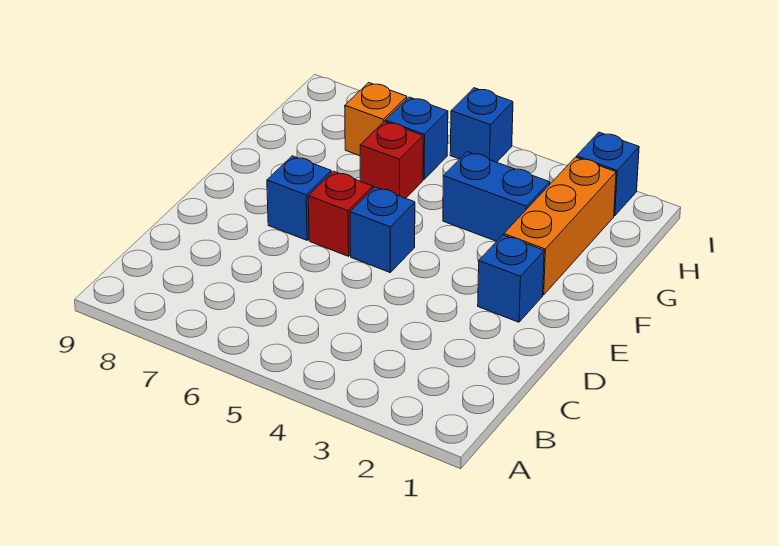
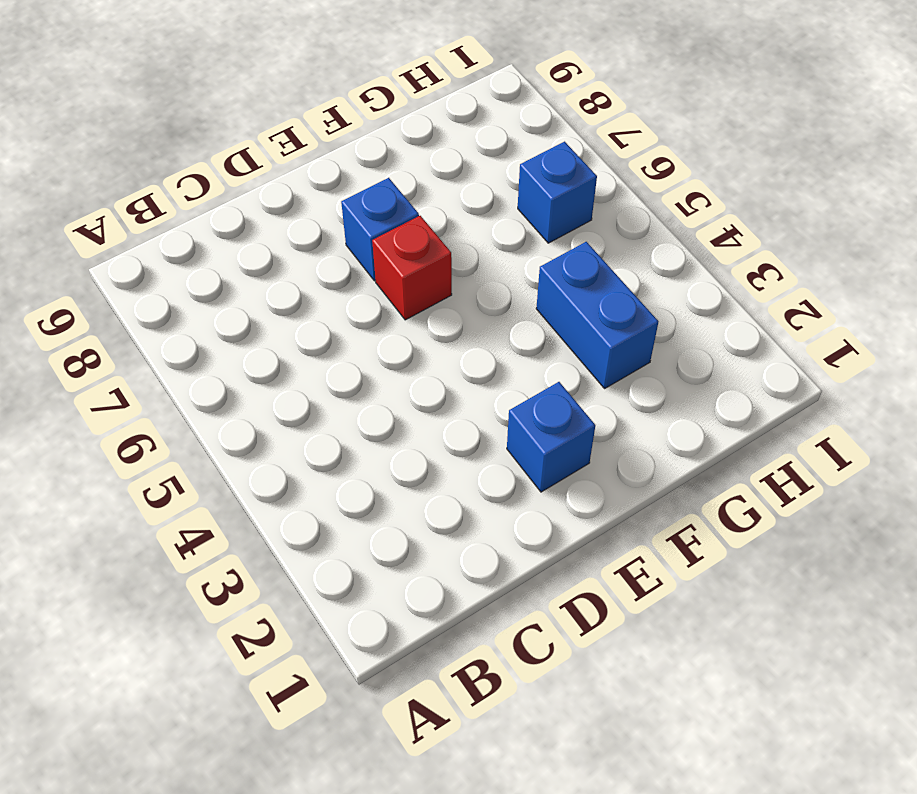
none -> blue 1x1 brick [350,187,415,272]
none -> orange 1x3 brick [504,157,616,295]

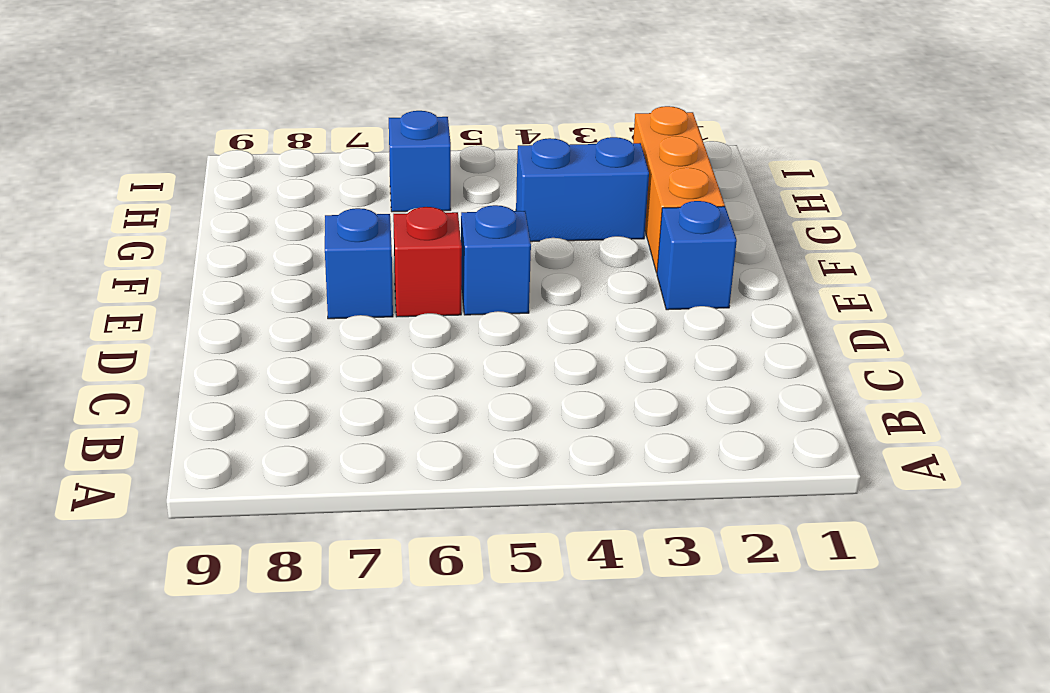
none -> red 1x1 brick [360,121,423,198]
none -> orange 1x1 brick [345,83,407,156]

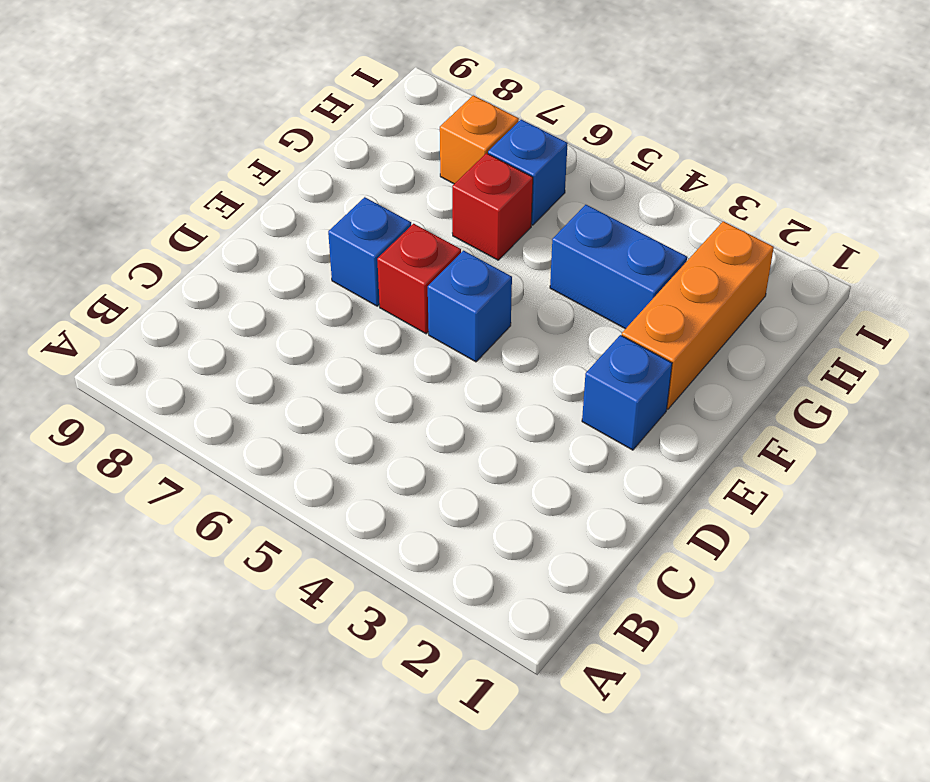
none -> blue 1x1 brick [577,132,639,216]
none -> blue 1x1 brick [450,88,513,162]

